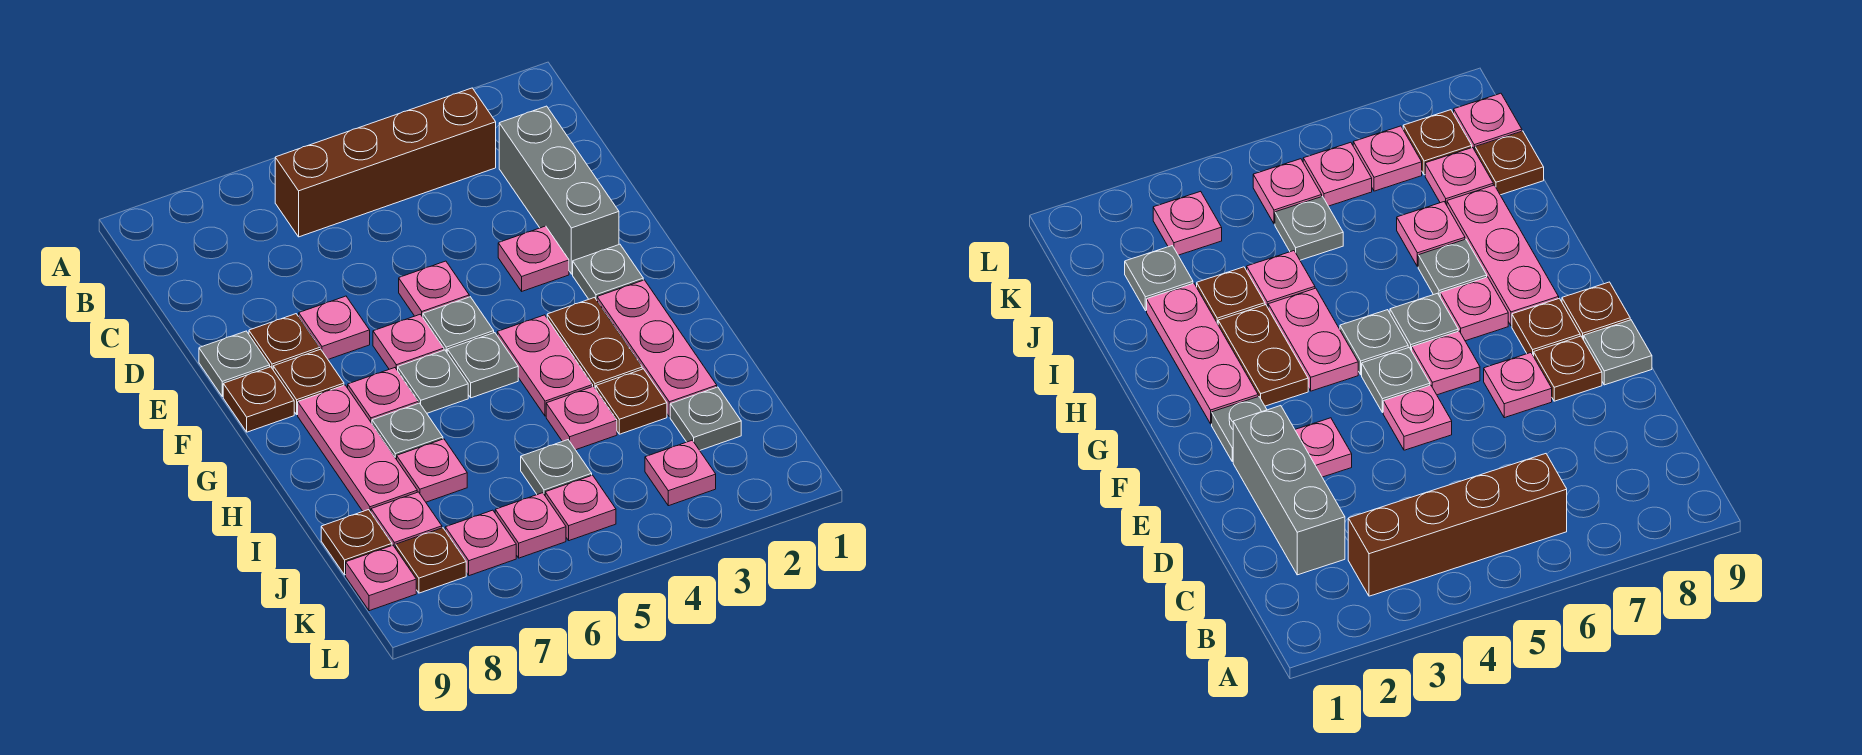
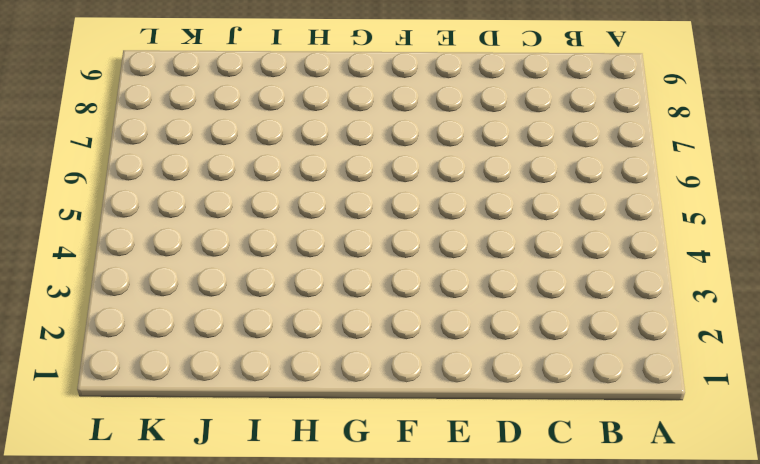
none -> brown 1x4 brick [275,88,496,237]
none -> grey 1x3 brick [499,106,619,274]
none -> pink 1x1 plate [498,226,569,291]
none -> pink 1x1 plate [399,261,469,317]

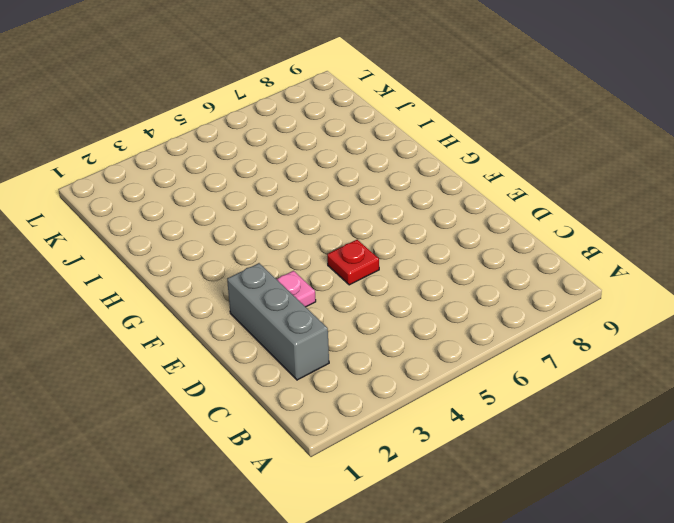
red 1x1 plate [327,240,379,285] -> pink 1x1 plate [399,261,469,317]
none -> brown 1x4 brick [275,88,496,237]
none -> pink 1x1 plate [299,296,370,359]
none -> brown 1x1 plate [249,314,320,369]
none -> grey 1x1 plate [199,331,270,396]

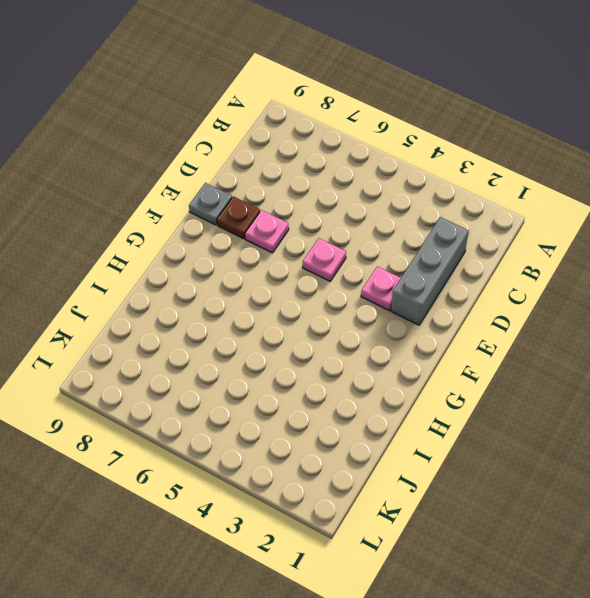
none -> brown 1x4 brick [275,88,496,237]
none -> grey 1x1 plate [573,244,643,300]
none -> grey 1x1 plate [423,297,494,352]
none -> pink 1x1 plate [373,314,444,371]

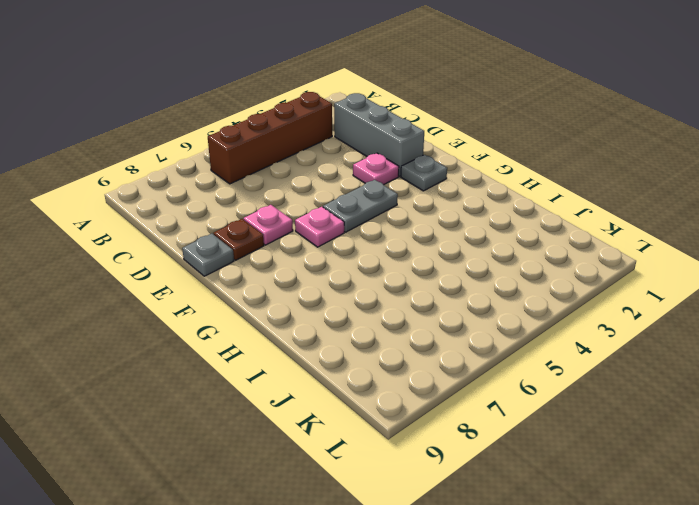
grey 1x2 plate [323,180,398,232] -> grey 1x1 plate [423,297,494,352]
none -> pink 1x1 plate [399,261,469,317]
none -> brown 1x1 plate [273,349,344,415]
none -> brown 1x1 plate [223,367,294,432]
none -> pink 1x3 plate [597,280,717,417]

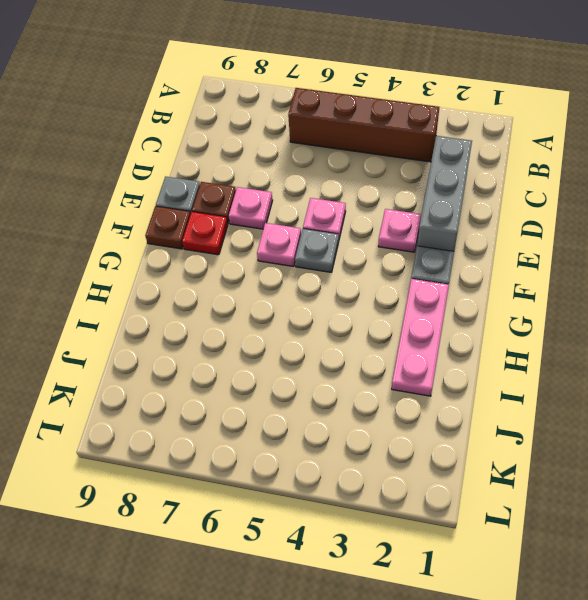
red 1x1 plate [182,212,228,255] -> brown 1x1 plate [273,349,344,415]
none -> brown 1x2 plate [547,298,642,389]
none -> pink 1x2 plate [497,315,593,416]
none -> grey 1x1 plate [447,333,518,398]
none -> grey 1x1 plate [398,350,468,413]

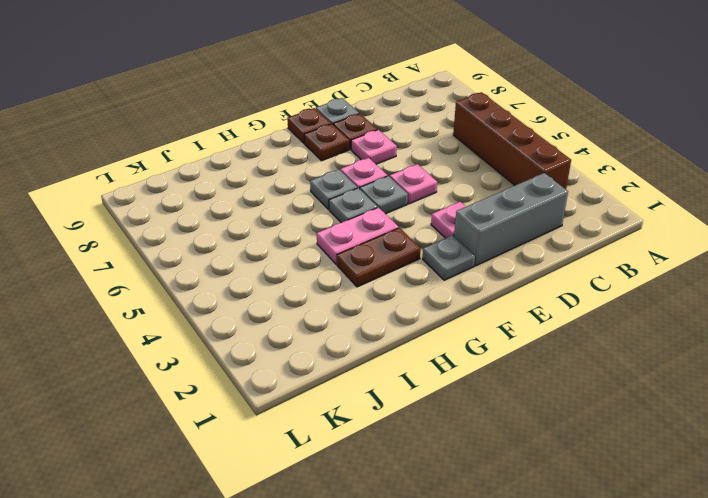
none -> pink 1x3 plate [597,280,717,417]
none -> pink 1x1 plate [348,368,418,423]
none -> pink 1x3 plate [298,385,417,512]
none -> grey 1x1 plate [372,403,443,459]

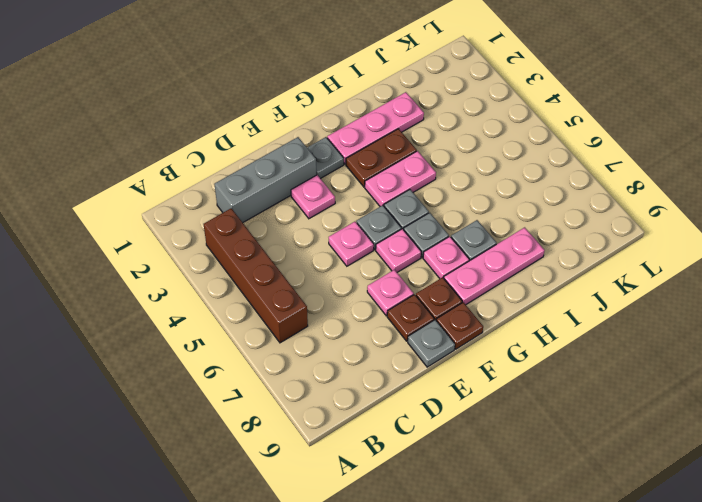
none -> brown 1x1 plate [596,369,667,434]
none -> pink 1x1 plate [546,386,617,450]
none -> pink 1x1 plate [397,439,467,502]
none -> grey 1x1 plate [670,387,741,450]

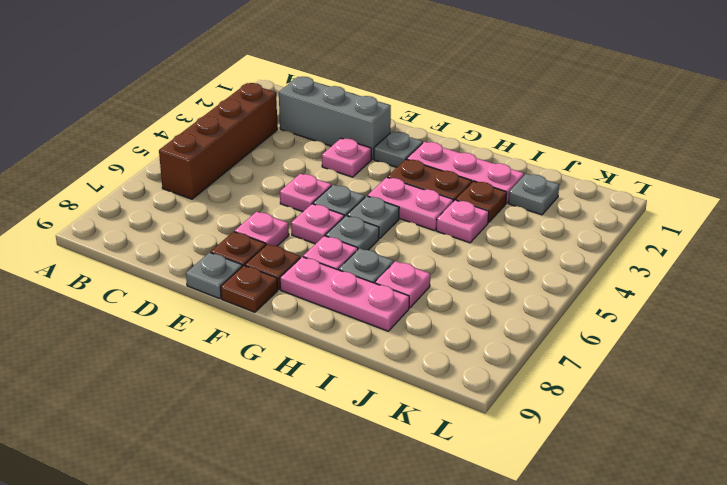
none -> grey 1x1 plate [521,440,592,495]
none -> pink 1x1 plate [371,492,442,548]
none -> brown 1x1 plate [321,510,392,575]
none -> pink 1x1 plate [645,440,716,506]

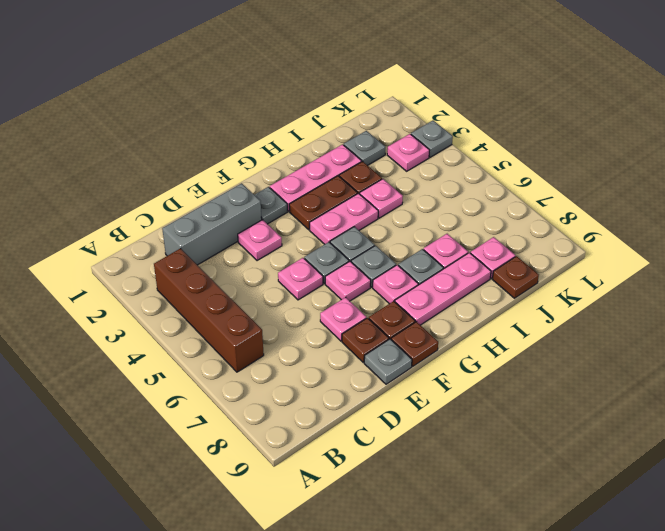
grey 1x1 plate [411,121,453,157] -> grey 1x1 plate moved to [521,440,592,495]
none -> pink 1x1 plate [545,475,616,541]
none -> pink 1x1 plate [495,493,566,558]
none -> pink 1x1 plate [445,510,516,576]
none -> brown 1x1 plate [396,528,466,593]

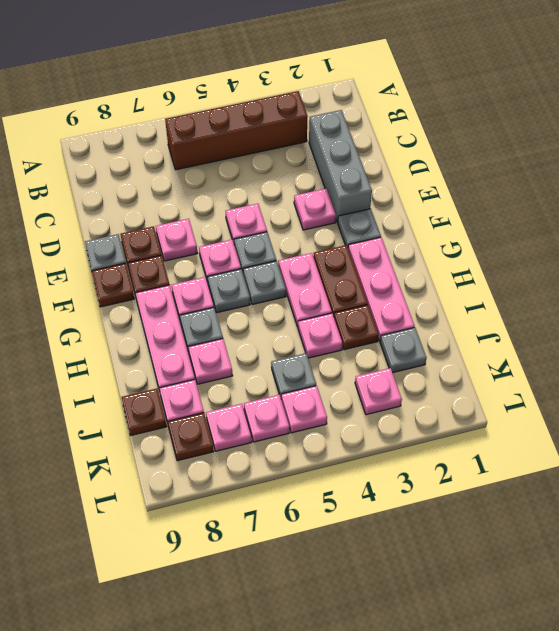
none -> pink 1x1 plate [346,545,416,611]

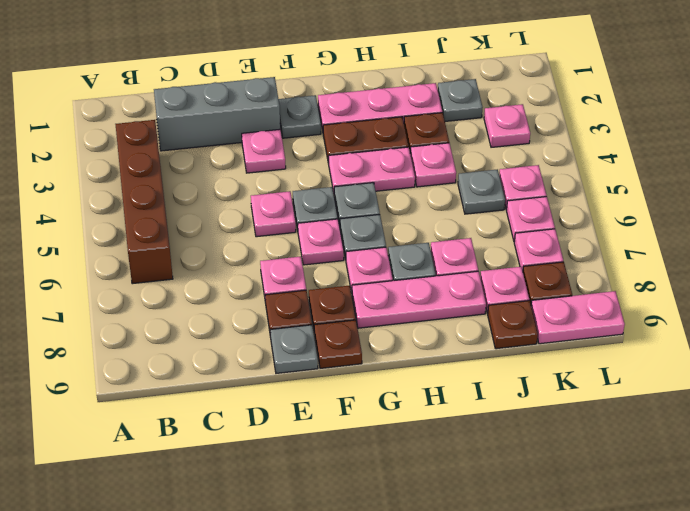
pink 1x2 plate [531,291,625,344] -> pink 1x1 plate [346,545,416,611]

